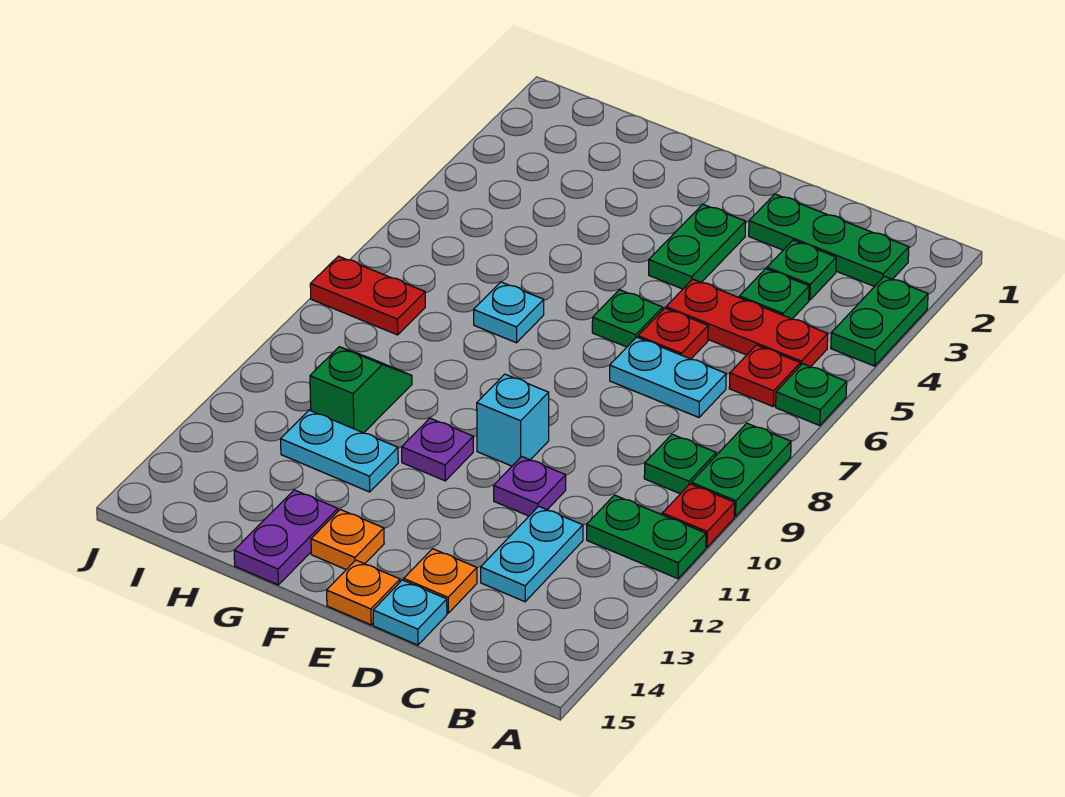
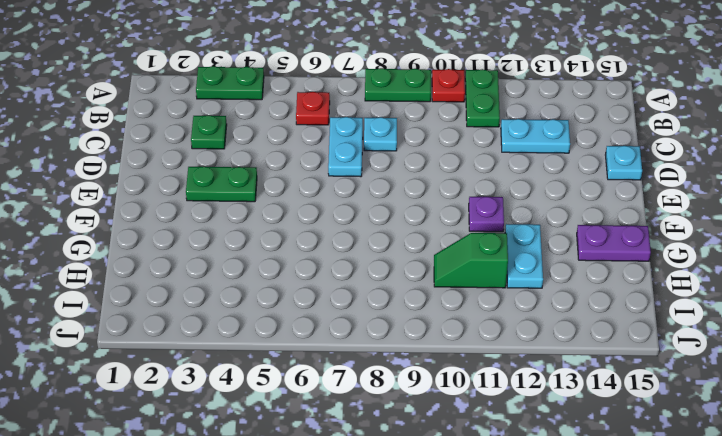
cyan 1x1 plate [364,117,397,151] -> cyan 1x1 plate moved to [474,282,544,343]
none -> green 1x1 plate [776,364,847,426]
none -> green 1x3 plate [749,194,909,286]
none -> red 1x3 plate [666,279,828,367]

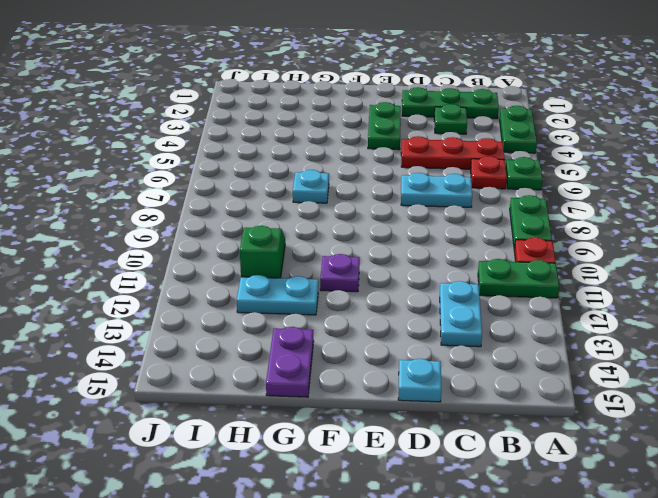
none -> green 1x1 plate [644,434,716,494]
none -> green 1x1 plate [739,269,809,319]
none -> red 1x1 plate [638,308,708,359]

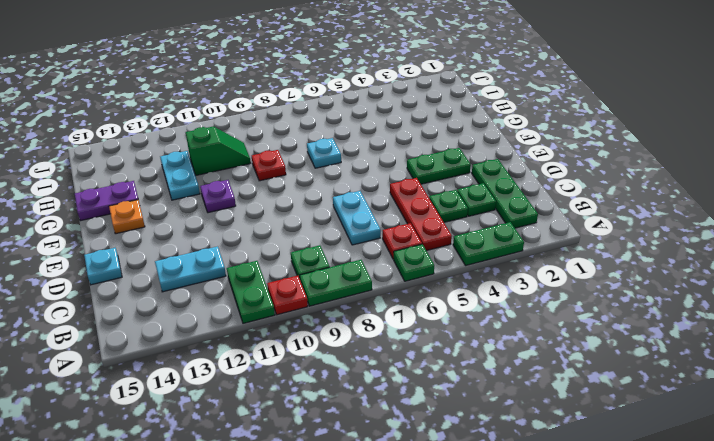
red 1x1 plate [252,150,286,181] -> red 1x1 plate moved to [638,308,708,359]
none -> purple 1x1 plate [494,456,566,516]
none -> orange 1x1 plate [404,549,477,613]
none -> green 1x1 plate [592,290,663,347]

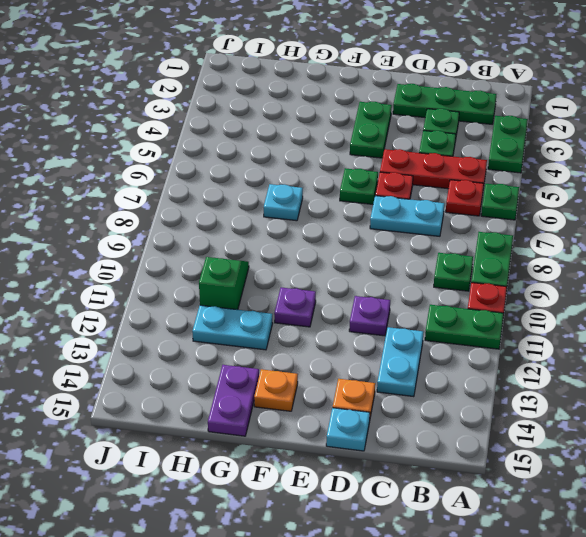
none -> cyan 1x1 brick [477,374,549,466]
none -> orange 1x1 plate [327,560,400,625]
none -> red 1x2 plate [310,256,425,335]

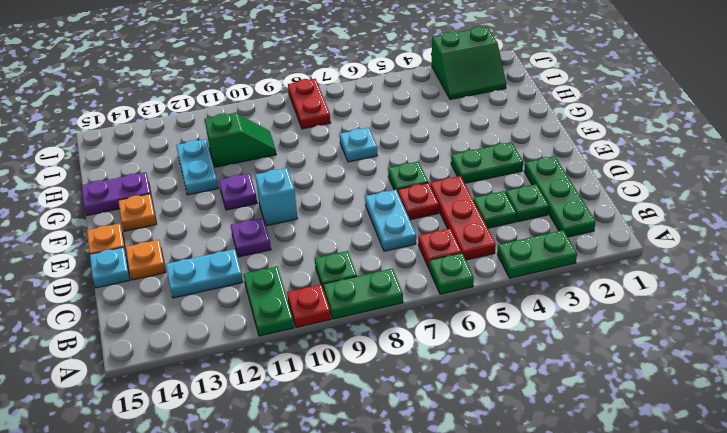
green 2x2 slope [432,26,506,99] -> none

